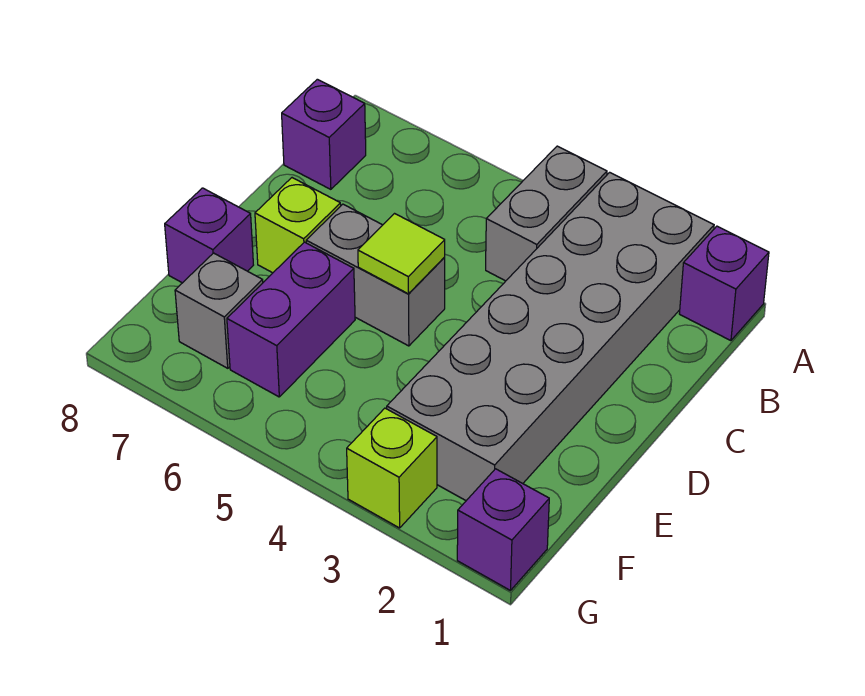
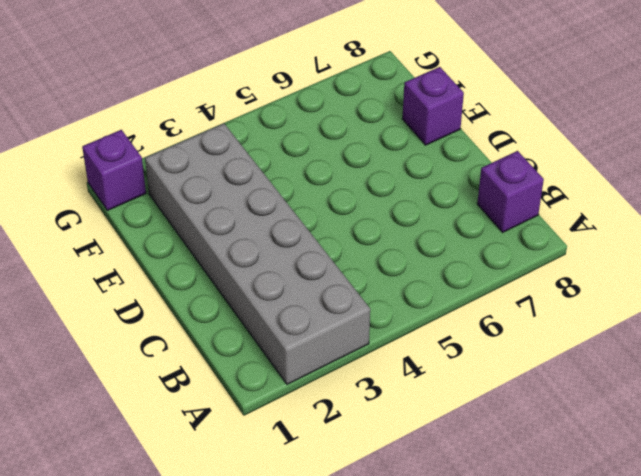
none -> purple 1x1 brick [679,226,769,341]
none -> grey 1x2 brick [486,146,607,281]
none -> grey 1x2 brick [306,204,445,346]

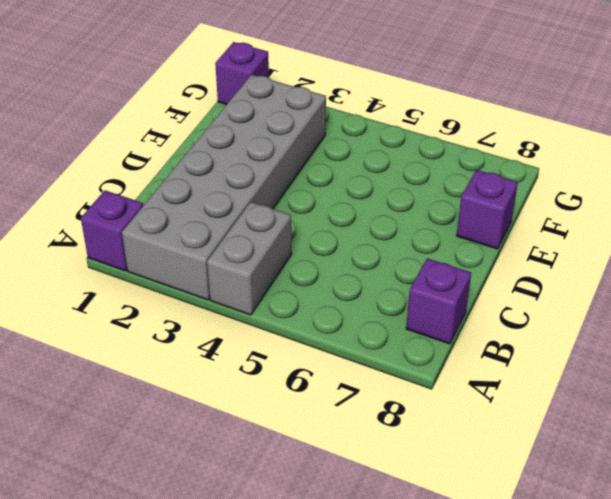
none -> grey 1x2 brick [306,204,445,346]
none -> lime 1x1 brick [255,178,341,273]
none -> purple 1x2 brick [227,242,355,397]

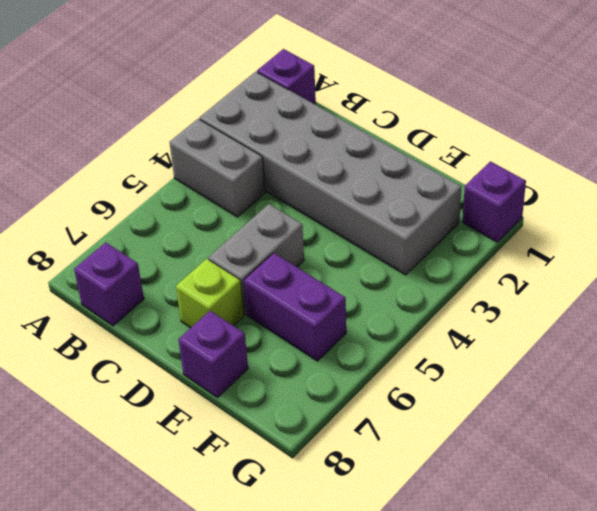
none -> grey 1x1 brick [175,253,263,368]
none -> lime 1x1 brick [347,408,437,528]
none -> lime 1x1 tile [358,214,445,294]

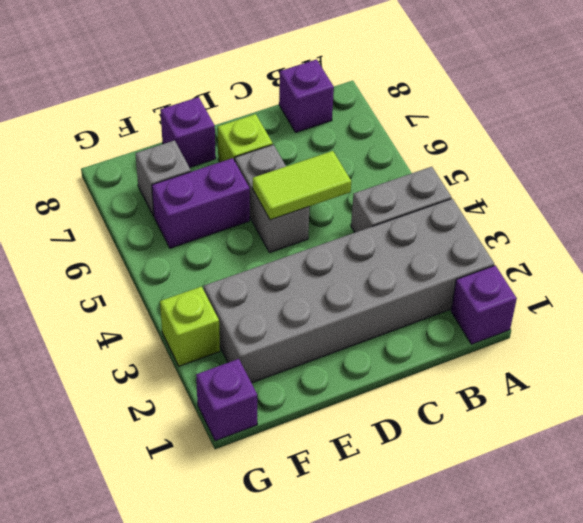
lime 1x2 tile [253,151,351,220] -> lime 1x1 tile [358,214,445,294]

